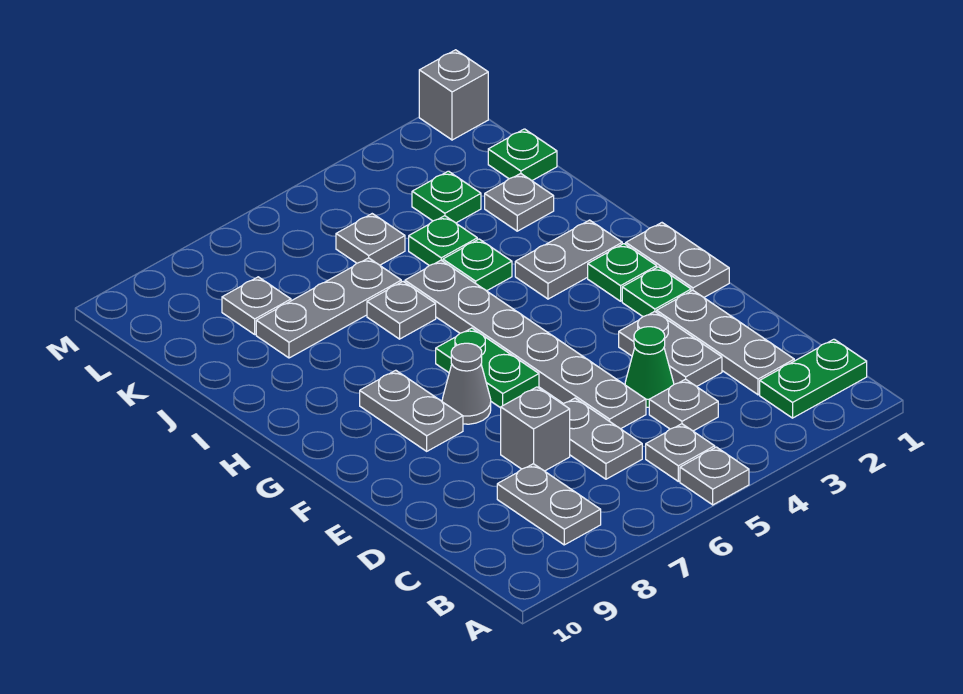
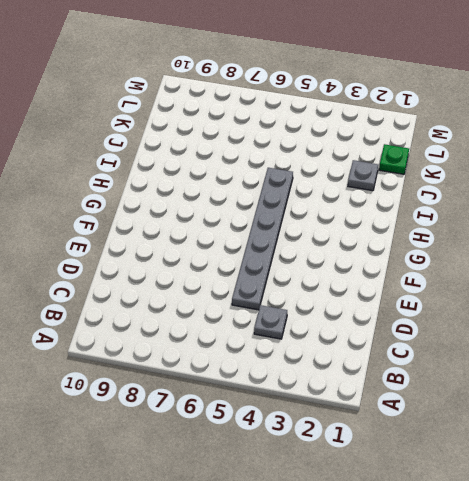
none -> grey 1x1 plate [680,447,749,505]
none -> green 1x2 plate [760,339,867,418]
none -> grey 1x1 plate [646,424,715,481]

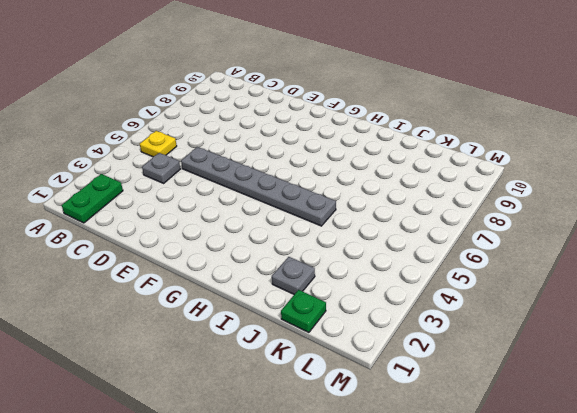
yellow 1x1 plate [140,131,177,157] -> grey 1x1 plate [646,424,715,481]
none -> grey 1x1 plate [680,447,749,505]
none -> grey 1x2 plate [497,464,601,545]
none -> grey 1x3 plate [657,290,794,395]

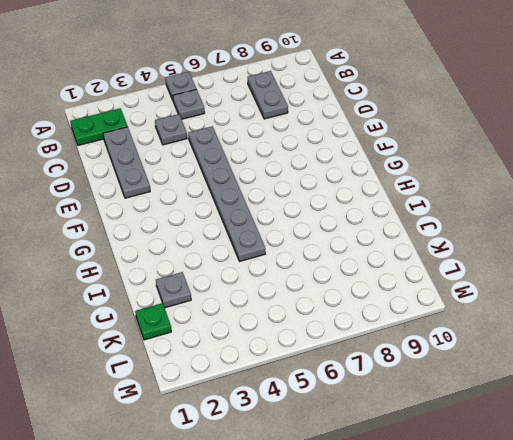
none -> grey 1x2 plate [563,398,642,479]
none -> grey 1x2 plate [619,311,722,386]
none -> green 1x1 cone [625,327,674,407]

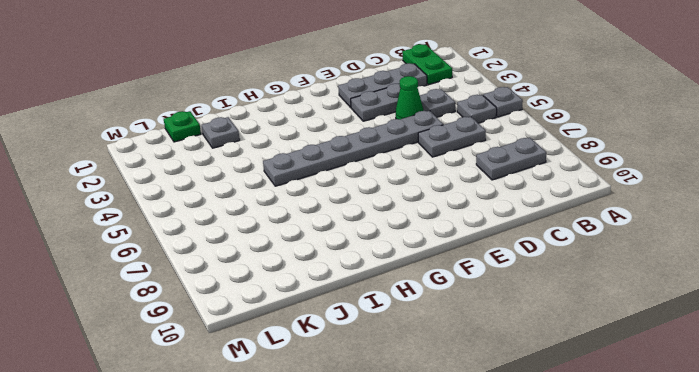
none -> grey 1x1 brick [501,387,570,471]
none -> grey 1x2 plate [626,223,729,297]
none -> green 1x1 plate [622,267,691,317]

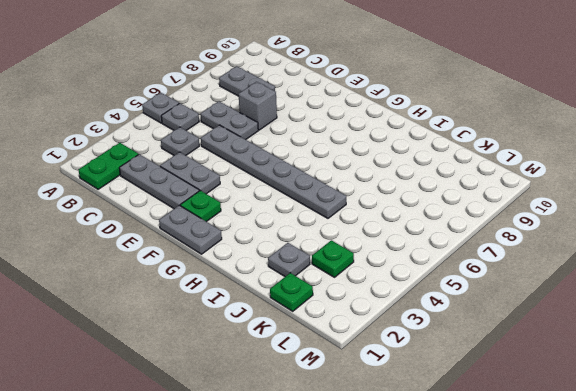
none -> green 1x1 cone [625,327,674,407]
none -> green 1x2 plate [436,328,539,408]
none -> grey 1x1 cone [442,343,491,424]

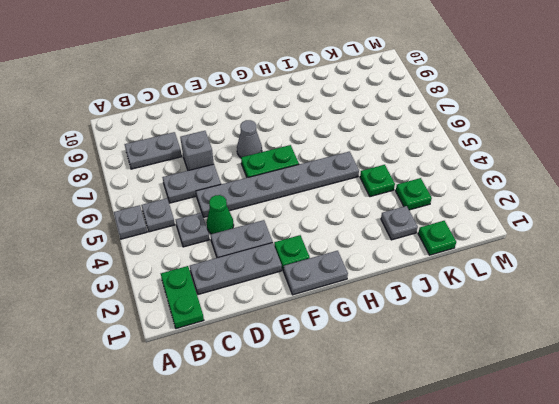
none -> grey 1x2 plate [360,370,463,451]
none -> green 1x1 plate [588,244,657,301]
none -> grey 1x2 plate [515,220,622,299]

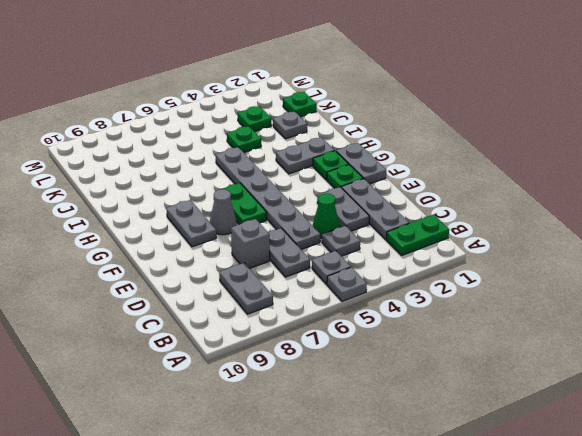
none -> green 1x1 plate [443,239,512,291]
none -> grey 1x1 plate [367,282,436,339]
none -> grey 1x3 plate [256,258,401,358]

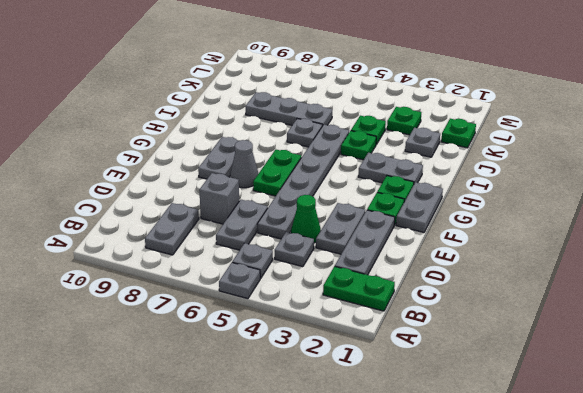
none -> grey 1x1 plate [336,214,405,265]
none -> grey 1x1 plate [222,277,291,334]
none -> grey 1x1 brick [419,50,488,140]

